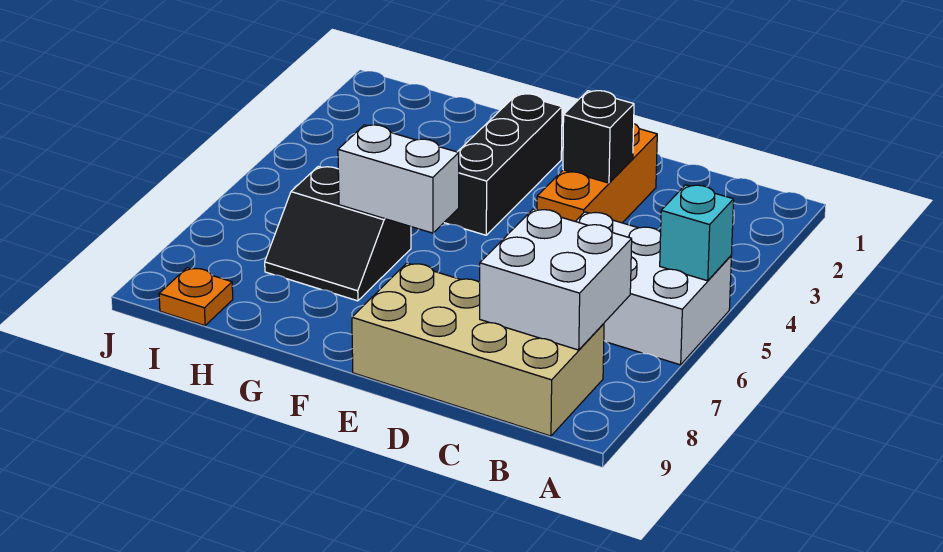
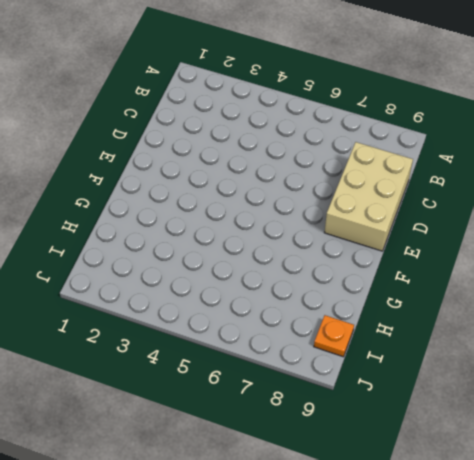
tan 2x3 brick [324,142,413,251] -> tan 2x4 brick [352,263,604,436]
none -> white 2x3 brick [575,212,731,365]
none -> orange 1x3 brick [537,124,657,223]

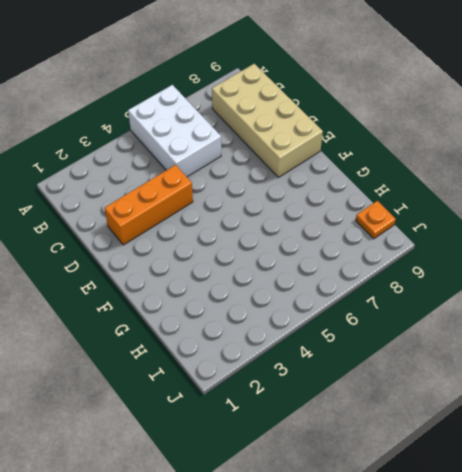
none -> black 1x3 brick [444,94,562,235]
none -> black 2x2 slope [265,167,411,301]

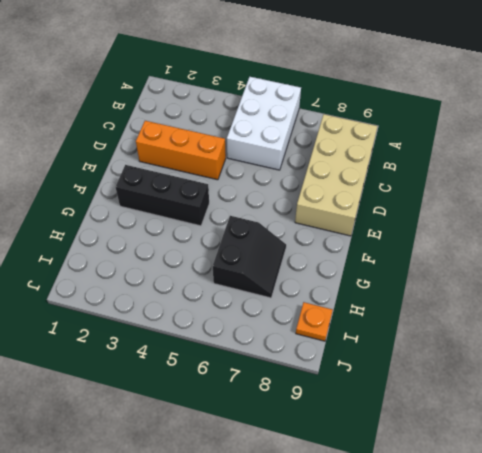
none -> cyan 1x1 brick [660,185,734,281]
none -> white 2x2 brick [479,209,632,350]

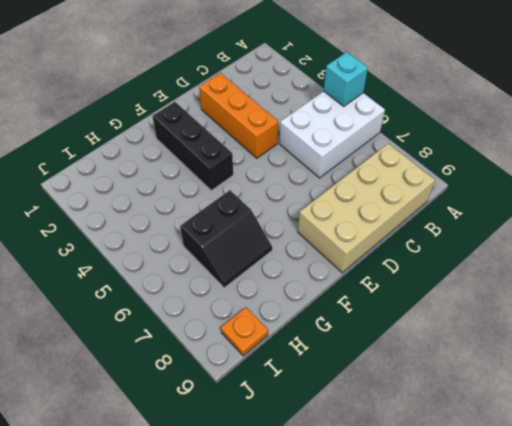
none -> white 2x2 brick [479,209,632,350]
none -> black 1x1 brick [563,91,634,183]

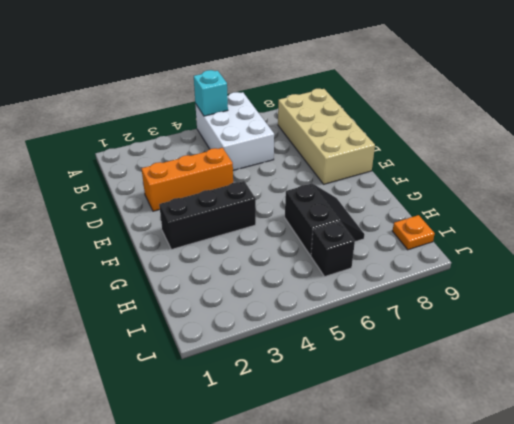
black 1x1 brick [311,222,355,276] -> black 1x1 brick moved to [563,91,634,183]
none -> white 2x2 brick [479,209,632,350]
none -> white 1x2 brick [338,125,459,233]

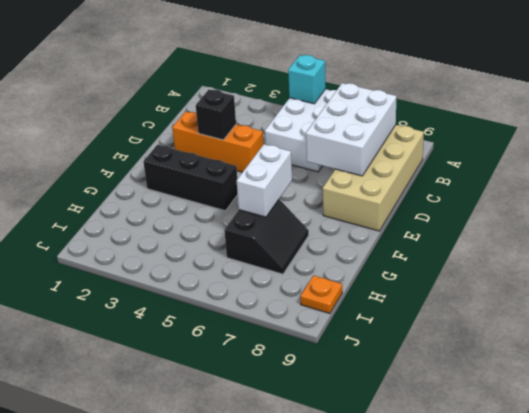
white 2x3 brick [306,83,396,176] -> white 2x2 brick [479,209,632,350]

